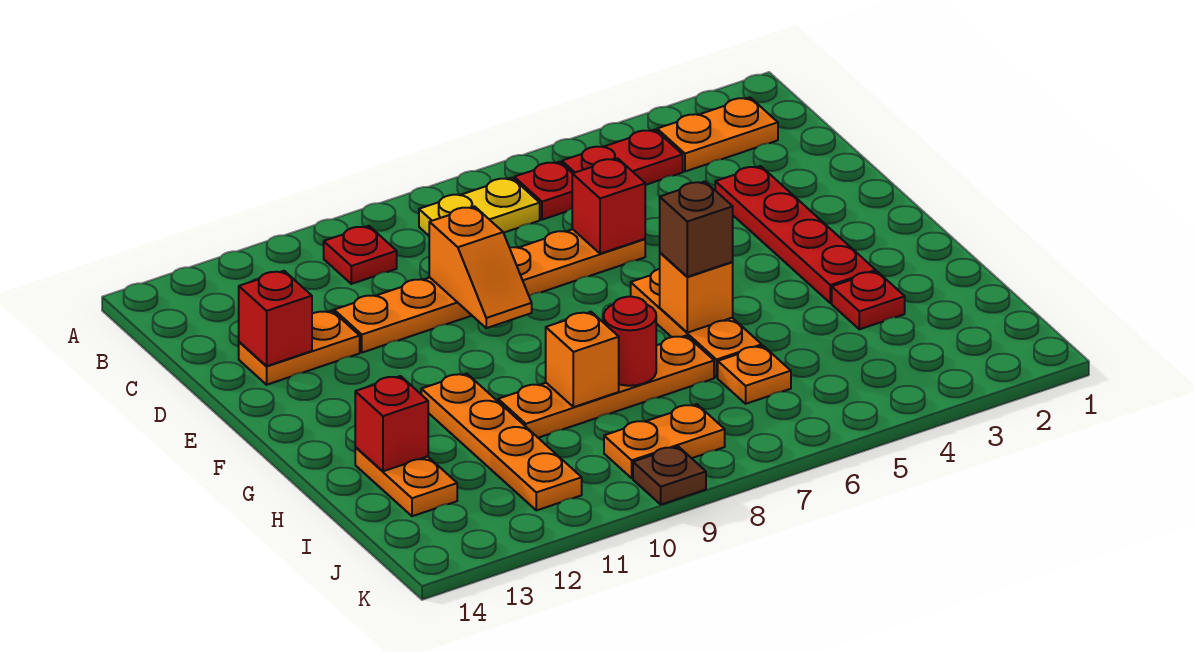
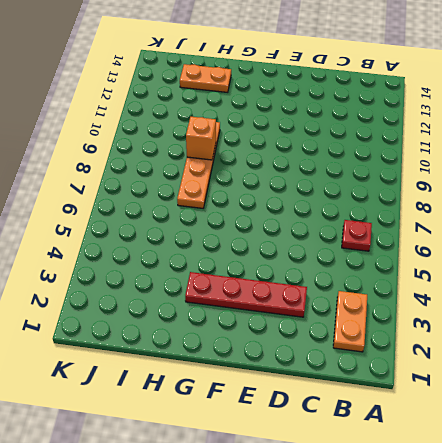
none -> red 1x2 plate [562,130,683,185]
none -> yellow 1x2 plate [419,178,540,236]
none -> red 1x1 plate [324,226,397,284]

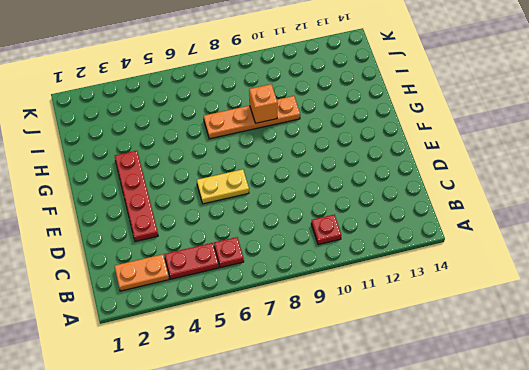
yellow 1x2 plate [197,169,249,204] -> yellow 1x2 plate moved to [419,178,540,236]
none -> orange 1x6 plate [334,229,645,353]
none -> orange 1x2 plate [239,311,360,385]
none -> orange 1x3 plate [631,269,762,378]

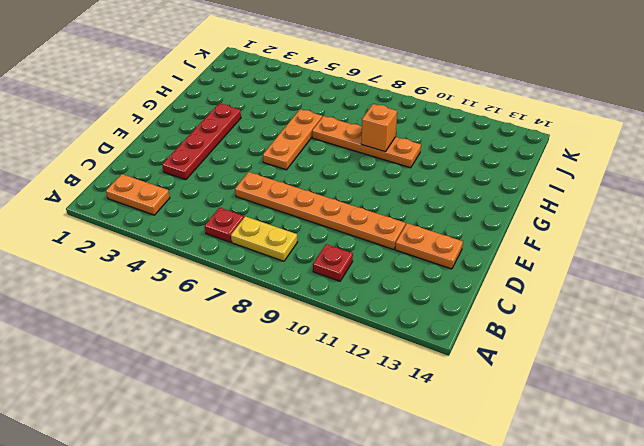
none -> red 1x2 plate [562,130,683,185]
none -> orange 1x4 plate [421,373,582,510]
none -> red 1x1 plate [832,271,905,329]

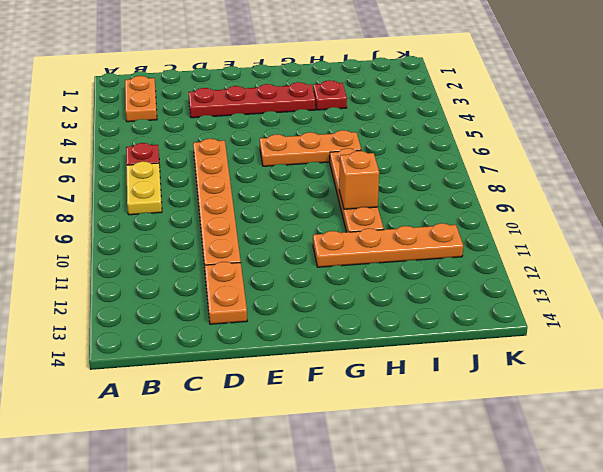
none -> red 1x2 plate [562,130,683,185]
none -> red 1x1 plate [324,226,397,284]
none -> orange 1x2 plate [355,447,457,516]

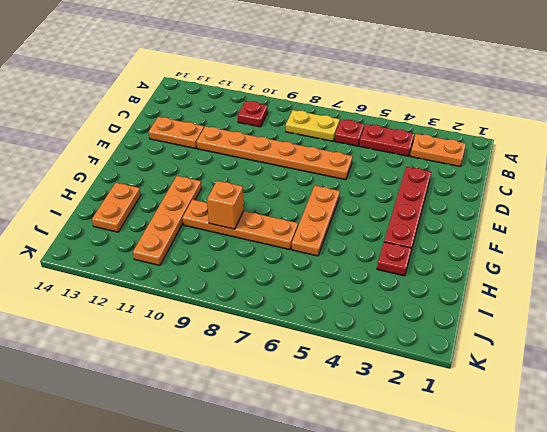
none -> orange 1x1 plate [718,346,791,404]
none -> orange 1x2 plate [604,404,725,478]
none -> brown 1x1 plate [633,447,706,505]

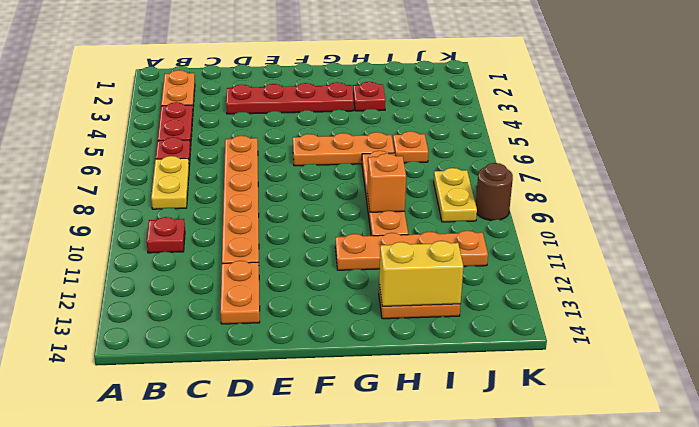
yellow 1x2 brick [379,241,464,306] -> red 1x1 brick [355,376,428,471]
yellow 1x2 plate [434,168,477,222] -> orange 1x2 plate [604,404,725,478]
brown 1x1 round brick [476,163,513,220] -> brown 1x1 plate [633,447,706,505]
none -> red 1x1 brick [572,158,645,254]
none -> orange 1x2 slope [429,207,532,328]
none -> red 1x1 brick [239,271,312,366]

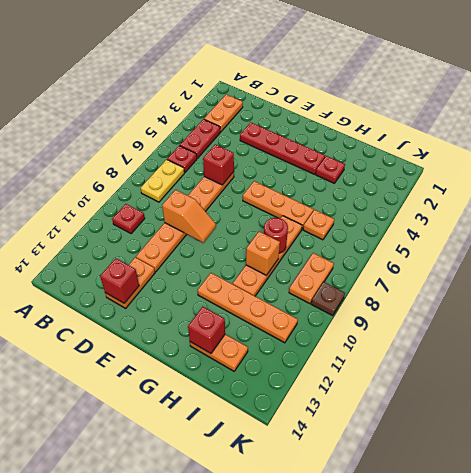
none -> orange 1x1 brick [660,253,733,333]
none -> brown 1x1 brick [660,181,733,277]

